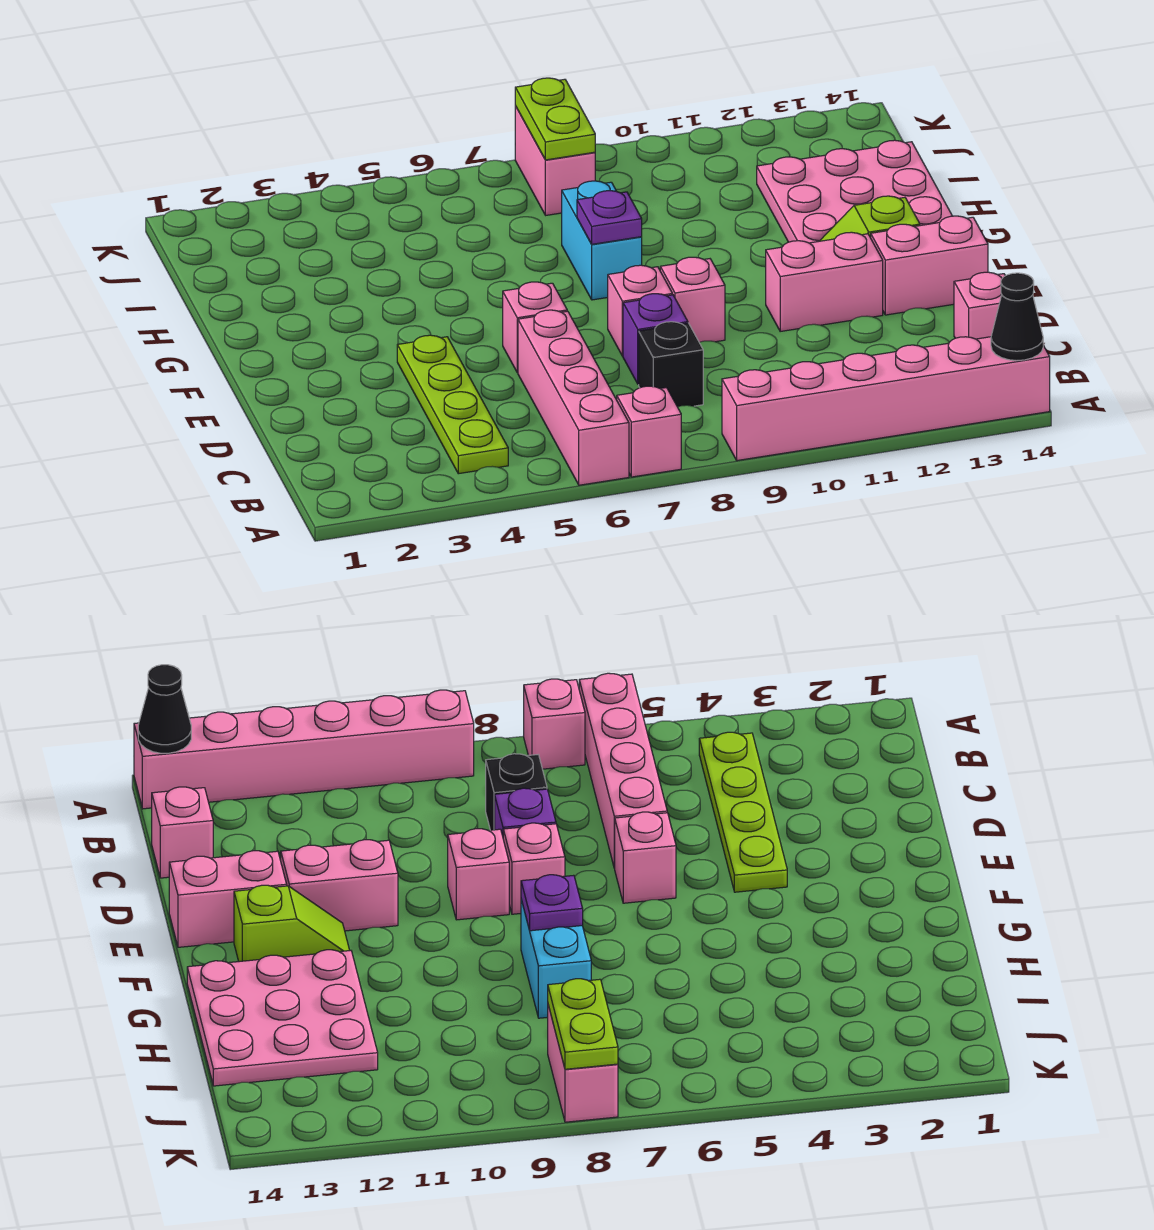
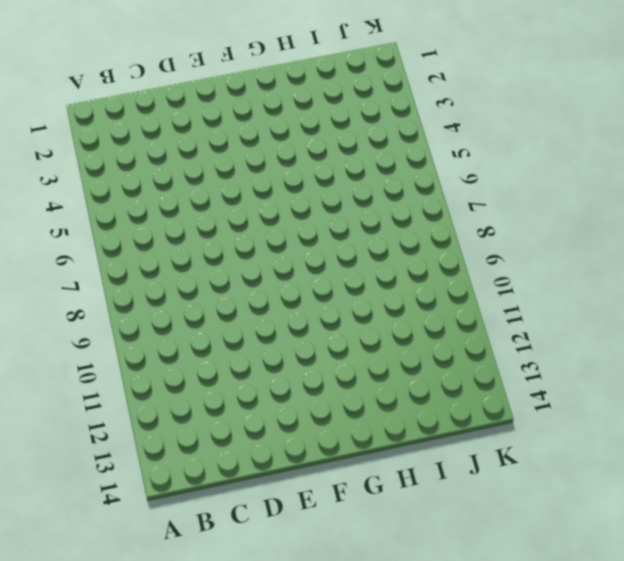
none -> pink 1x4 brick [518,310,629,485]
none -> pink 1x1 brick [617,386,681,477]
none -> pink 1x6 brick [722,337,1050,461]

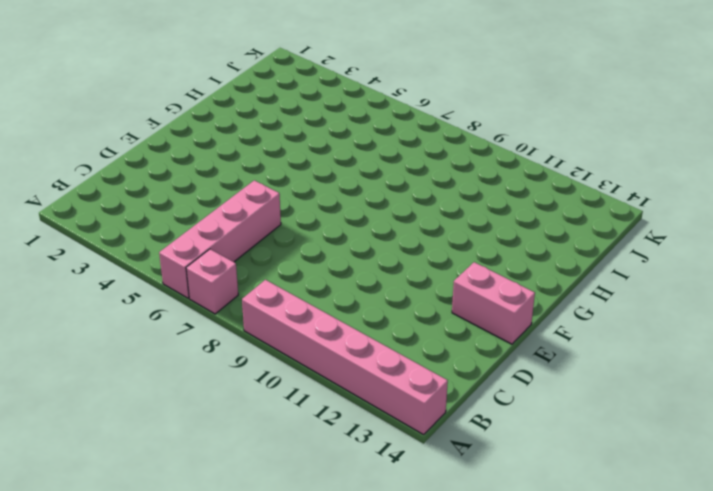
none -> lime 1x4 plate [397,335,508,474]
none -> black 1x1 brick [639,322,703,407]
none -> pink 1x1 brick [954,272,1005,339]

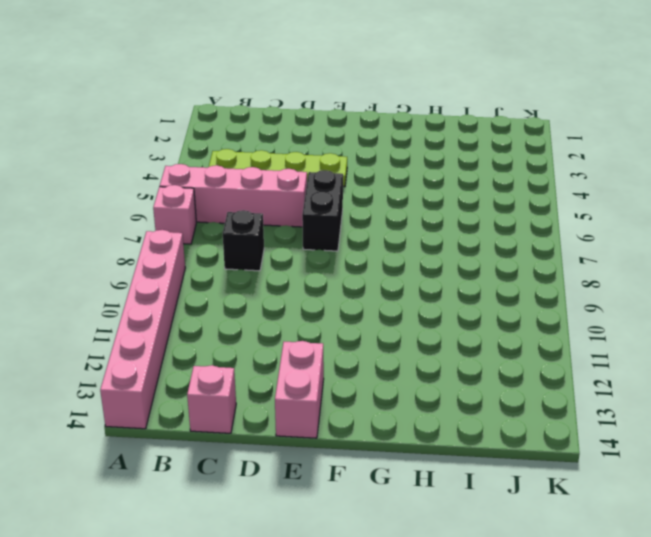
black 1x2 brick [302,170,343,251] -> pink 1x1 brick [503,282,567,373]
none -> purple 1x1 brick [623,294,688,384]
none -> pink 1x1 brick [608,265,672,356]
none -> pink 1x1 brick [660,257,725,342]

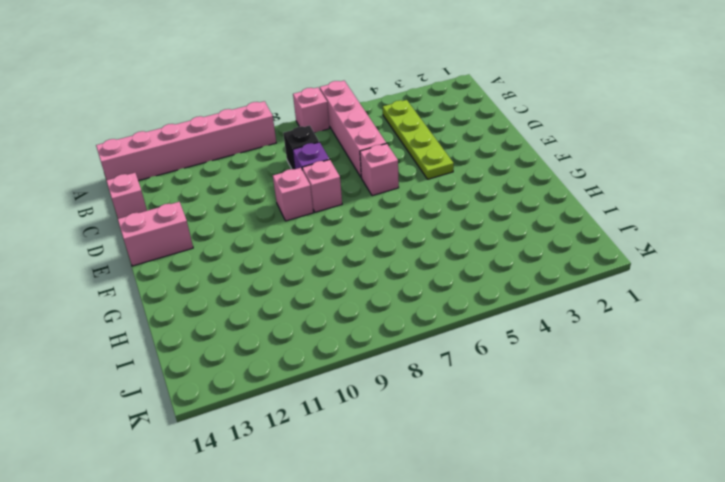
none -> pink 1x2 brick [766,232,883,331]
none -> lime 1x2 slope [820,196,920,241]
none -> cyan 1x2 brick [562,181,642,300]

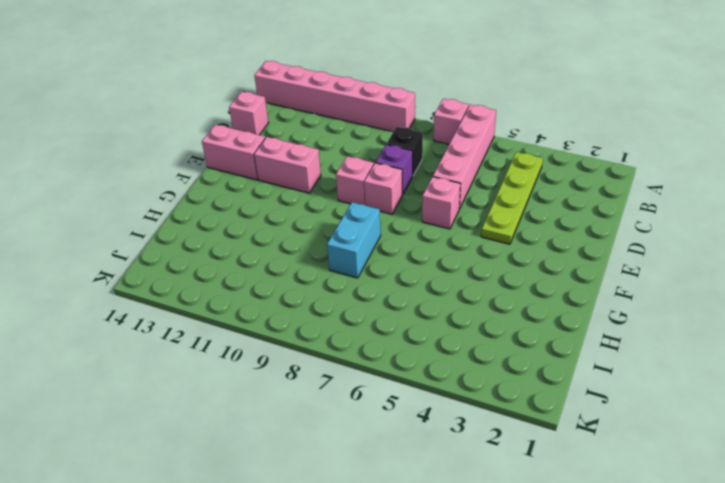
none -> lime 1x2 slope [820,196,920,241]
none -> pink 3x3 plate [757,140,952,243]
none -> pink 1x2 brick [515,106,595,215]

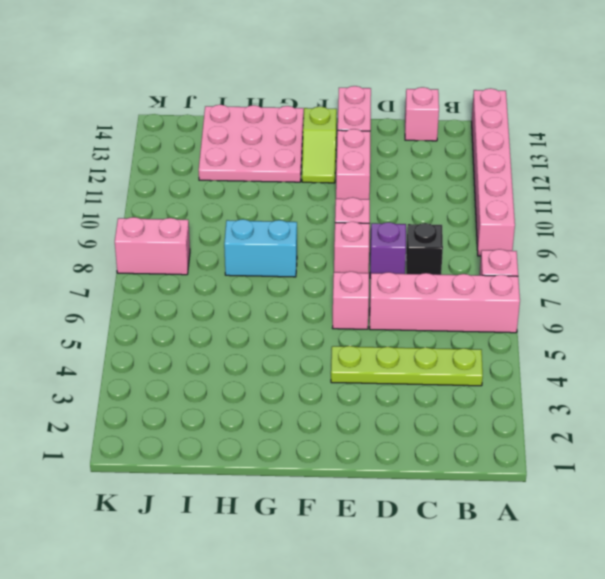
none -> black 1x1 cone [991,273,1043,361]
none -> purple 1x1 plate [577,191,642,244]
none -> lime 1x2 plate [515,78,595,160]

